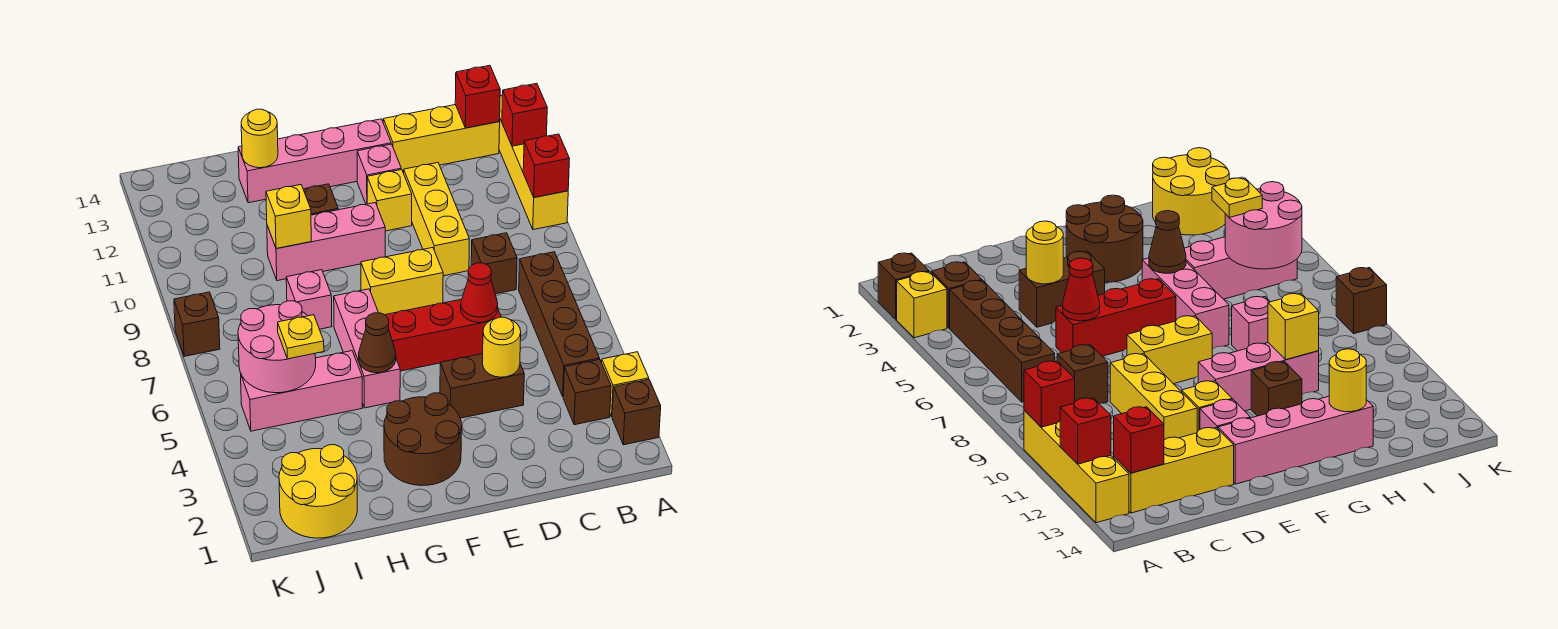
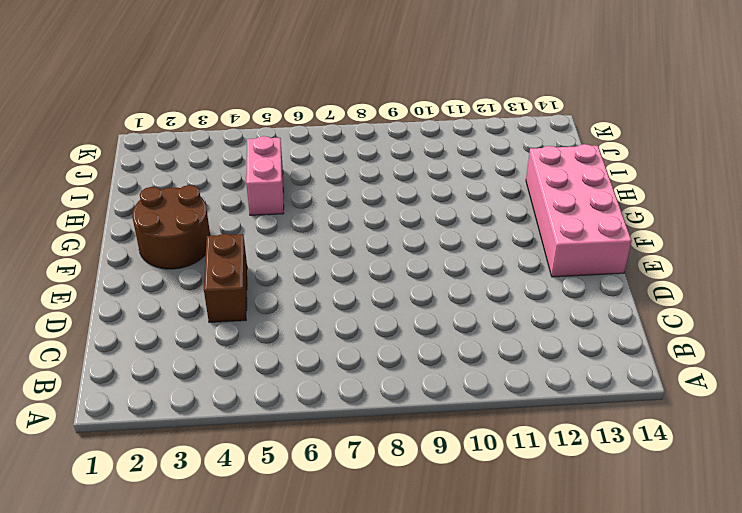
pink 2x4 brick [526,144,631,277] -> pink 1x4 brick [238,119,391,203]
pink 1x2 brick [246,136,284,215] -> pink 1x3 brick [241,351,362,431]
none -> brown 1x1 brick [612,379,661,445]
none -> yellow 1x1 brick [602,352,649,417]
none -> yellow 1x4 brick [499,96,568,230]
none -> brown 1x1 brick [563,359,611,425]

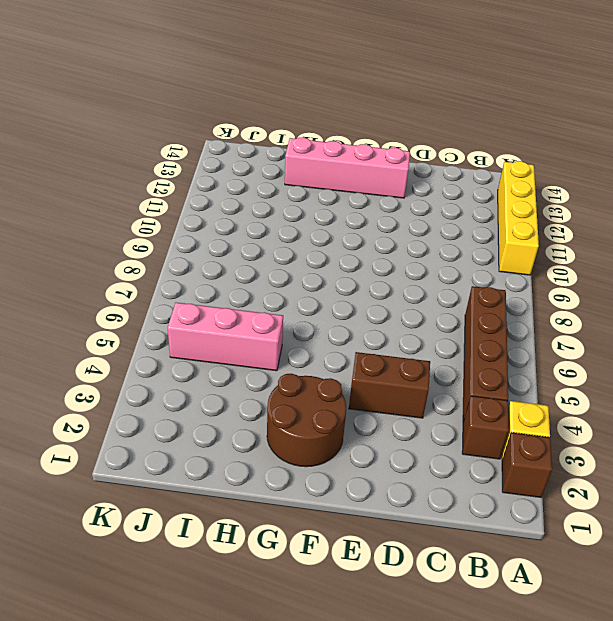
none -> yellow 1x3 brick [383,105,500,172]
none -> brown 1x1 brick [471,233,517,294]
none -> red 1x3 brick [386,299,501,371]
none -> yellow 1x3 brick [404,163,469,276]

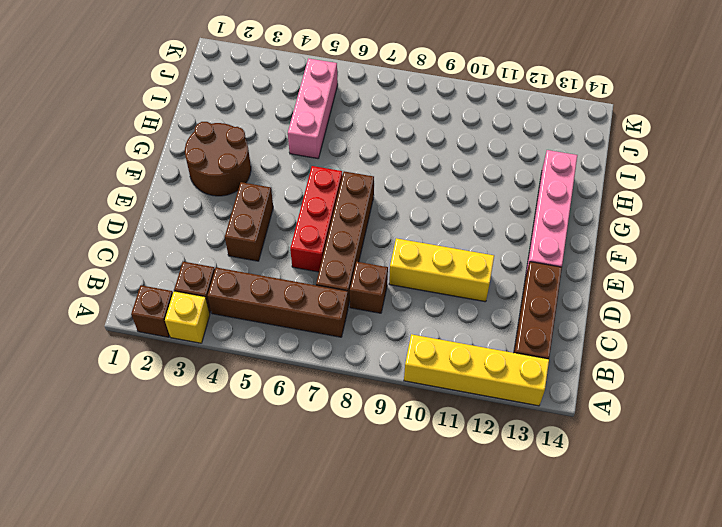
brown 1x3 brick [514,262,562,359] -> yellow 1x3 brick [383,105,500,172]
brown 1x4 brick [316,171,374,307] -> none
none -> yellow 1x2 brick [361,248,443,315]
none -> yellow 1x1 brick [367,170,412,231]
none -> pink 1x1 brick [357,144,401,204]
none -> pink 1x3 brick [267,203,385,281]

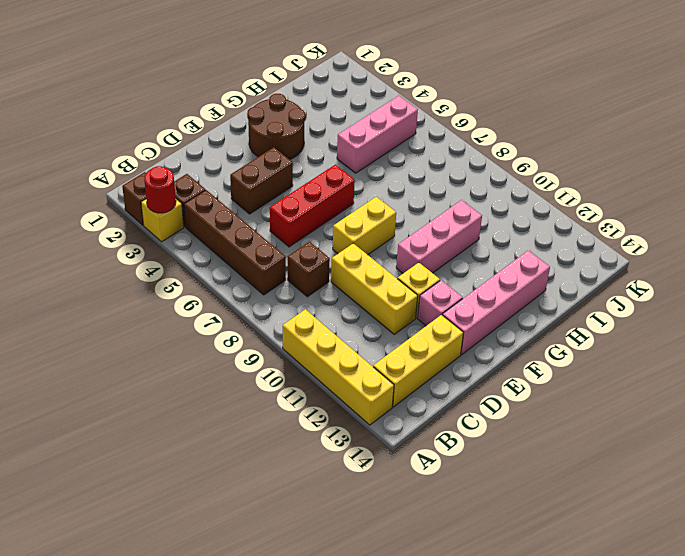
red 1x1 round brick [144,166,176,213] -> none
none -> pink 1x3 brick [334,289,400,408]
none -> brown 1x1 brick [303,184,338,215]
none -> pink 1x1 brick [286,270,332,329]
none -> yellow 2x2 round brick [279,445,357,538]

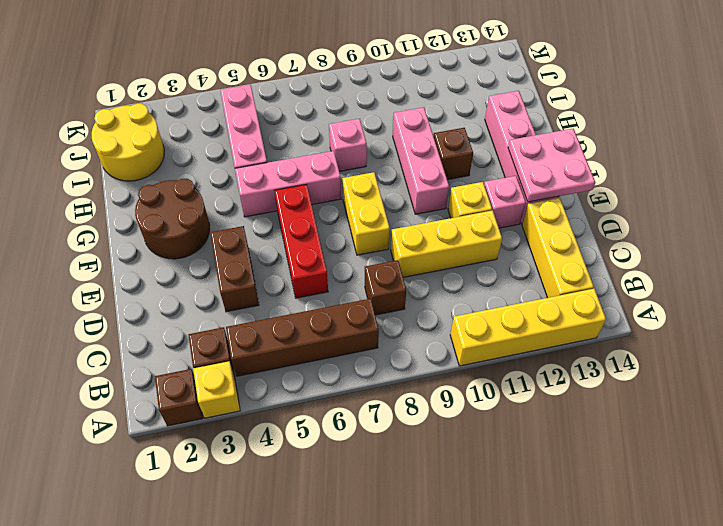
pink 2x2 plate [508,129,595,202] -> none
none -> brown 1x1 brick [174,292,220,356]
none -> red 1x1 brick [523,134,570,197]
none -> red 1x1 brick [502,83,547,146]
none -> red 1x1 brick [455,65,500,128]

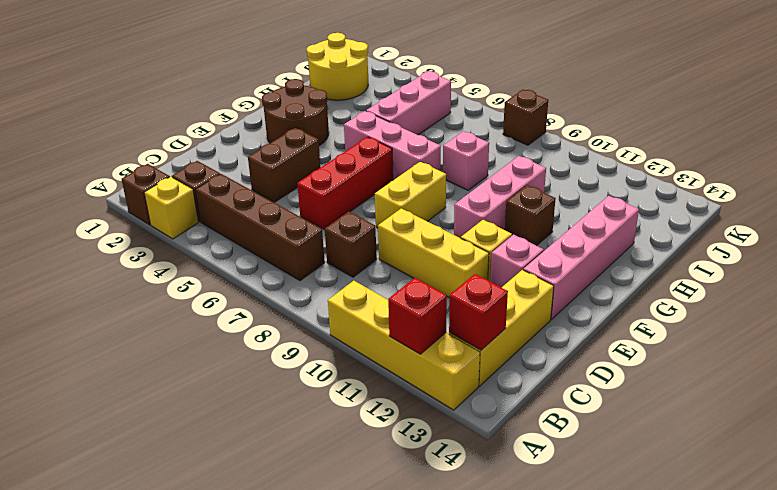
none -> red 1x1 brick [523,134,570,197]
none -> yellow 1x1 round brick [482,317,521,377]
none -> red 1x1 cone [461,263,498,323]
none -> brown 1x1 cone [359,313,396,373]

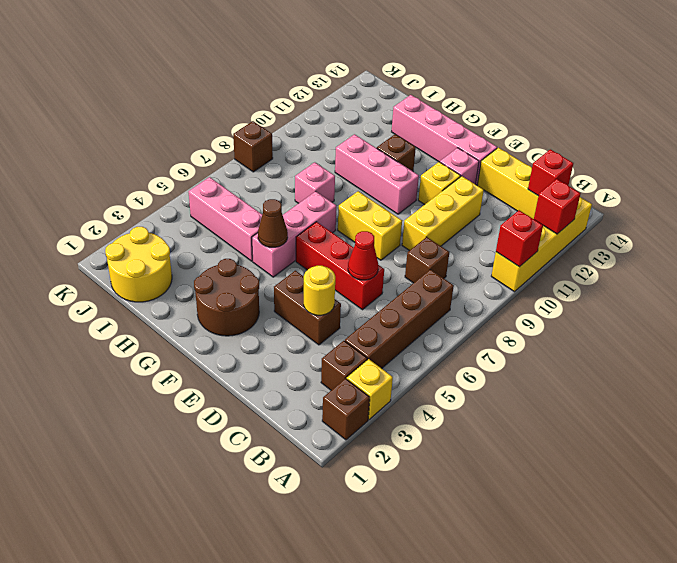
none -> yellow 1x1 brick [266,185,311,249]
none -> yellow 1x1 round brick [241,109,278,168]
none -> pink 2x2 round brick [238,301,316,393]
none -> yellow 1x1 plate [278,315,324,359]

